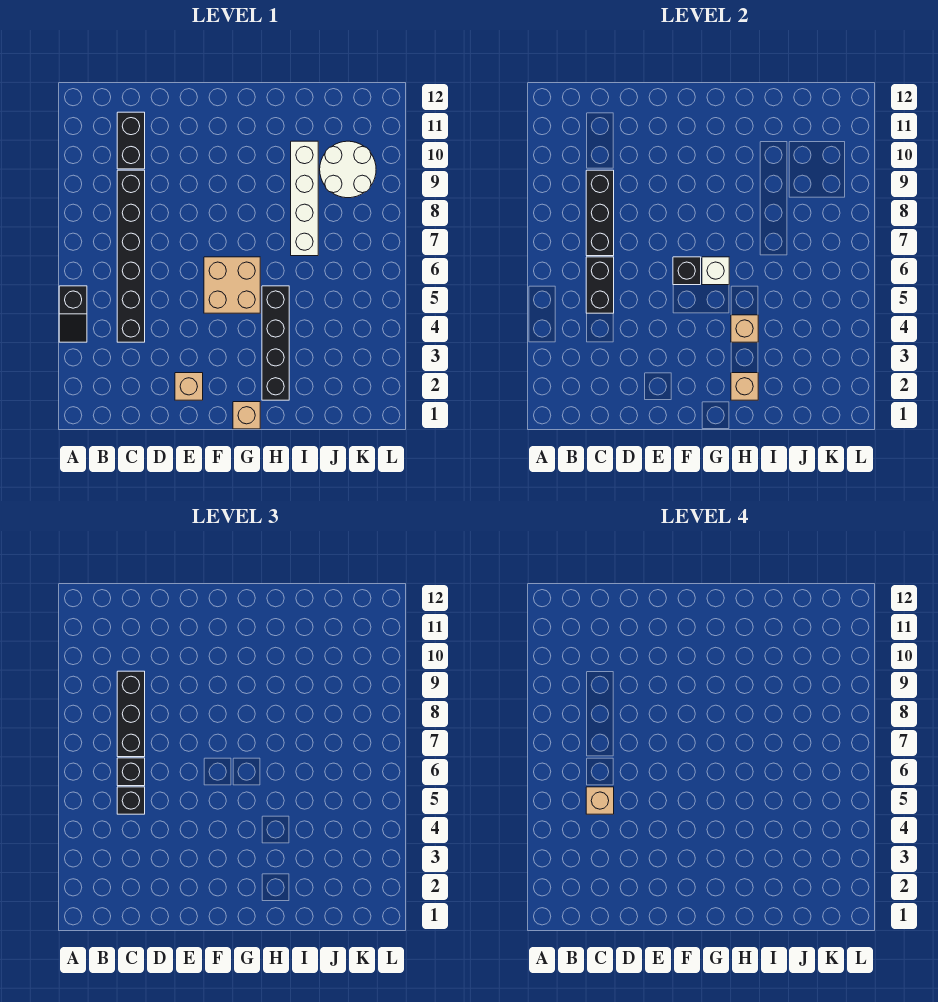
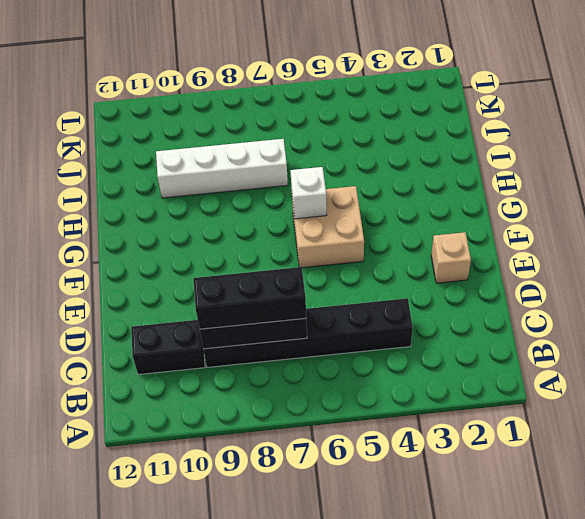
none -> black 1x2 slope [59,286,87,342]
none -> tan 1x1 brick [233,402,260,429]
none -> black 1x4 brick [262,286,289,400]

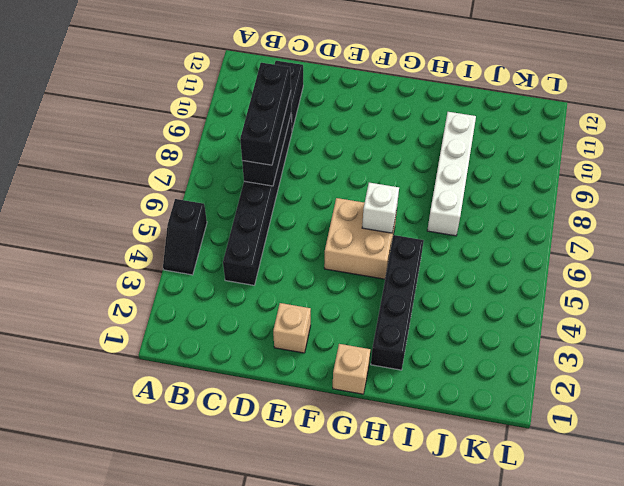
none -> white 2x2 round brick [320,141,376,198]
none -> black 1x2 brick [586,257,614,313]
none -> black 1x1 brick [673,257,701,285]

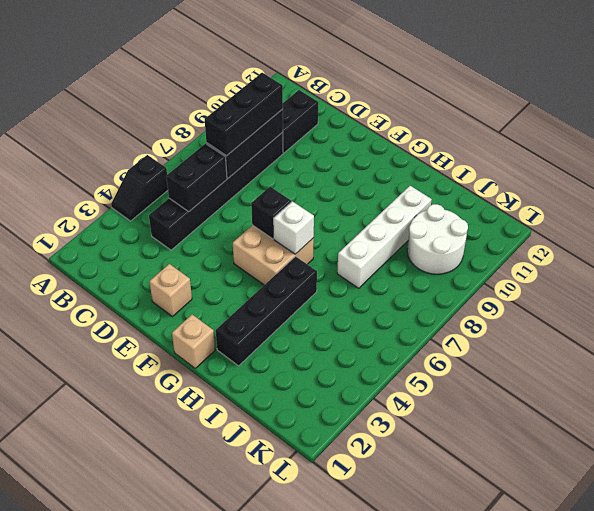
none -> tan 1x1 brick [731,373,758,400]
none -> tan 1x1 brick [731,315,758,342]
none -> black 1x1 brick [117,787,145,814]

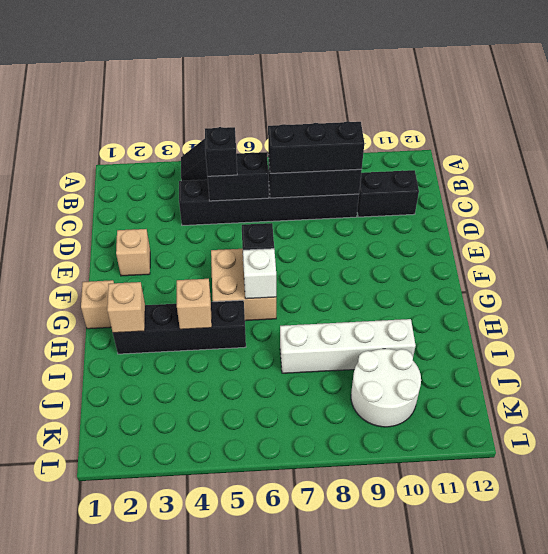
none -> black 1x1 brick [117,758,145,786]
none -> tan 1x1 brick [586,787,614,814]

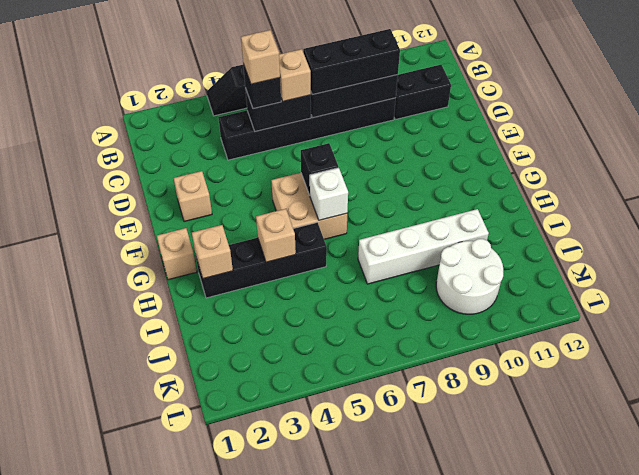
tan 1x1 brick [279,49,311,101] -> black 1x1 brick [117,758,145,786]

